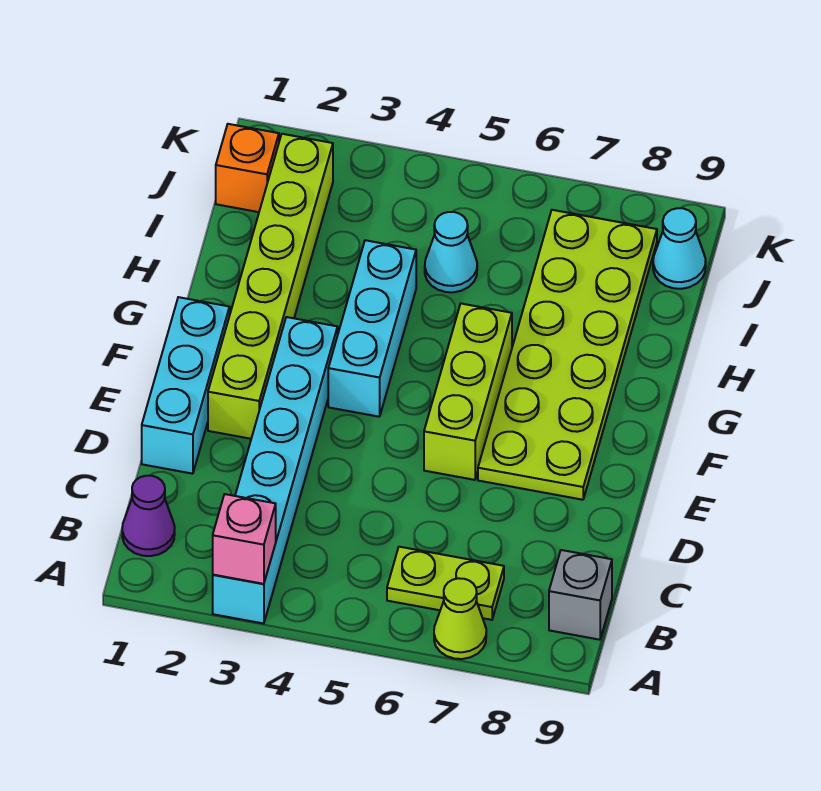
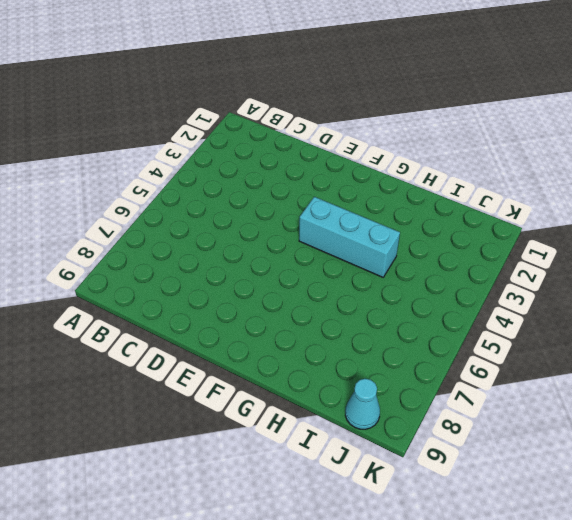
none -> cyan 1x6 brick [213,317,338,624]
none -> lime 1x1 cone [434,578,486,659]
none -> purple 1x1 cone [122,476,175,556]

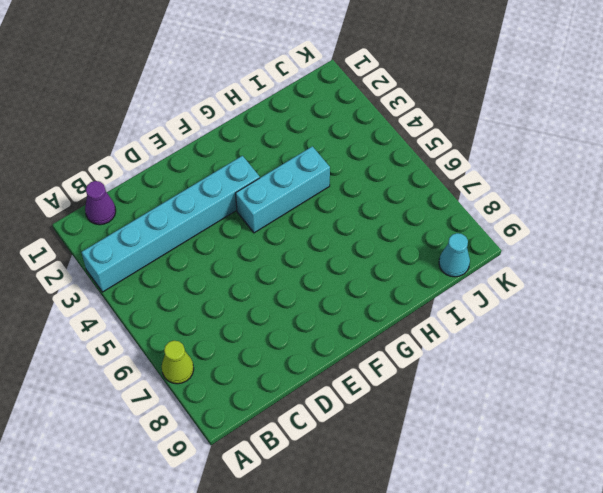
none -> lime 1x2 plate [387,547,504,620]
none -> grey 1x1 brick [549,550,612,640]
none -> cyan 1x3 brick [142,297,230,474]

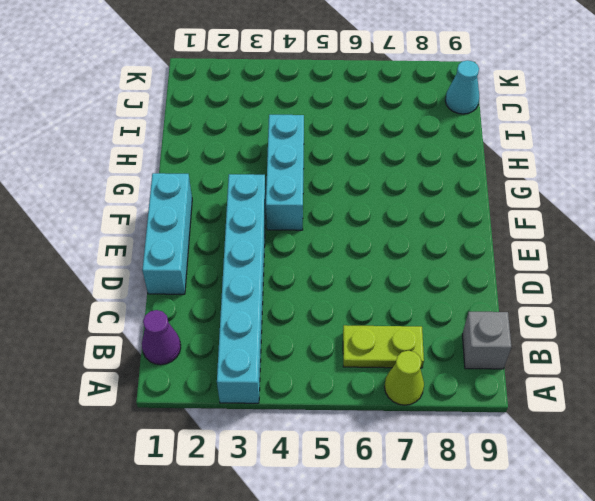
none -> lime 1x6 brick [208,134,333,439]
none -> lime 1x3 brick [424,304,512,480]
none -> lime 2x6 plate [478,210,657,500]

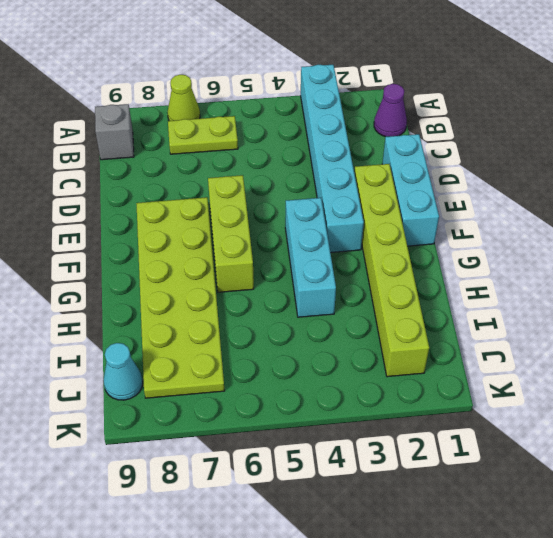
none -> cyan 1x1 cone [425,212,477,292]
none -> orange 1x1 brick [216,124,279,212]
none -> pink 1x1 brick [213,494,276,584]

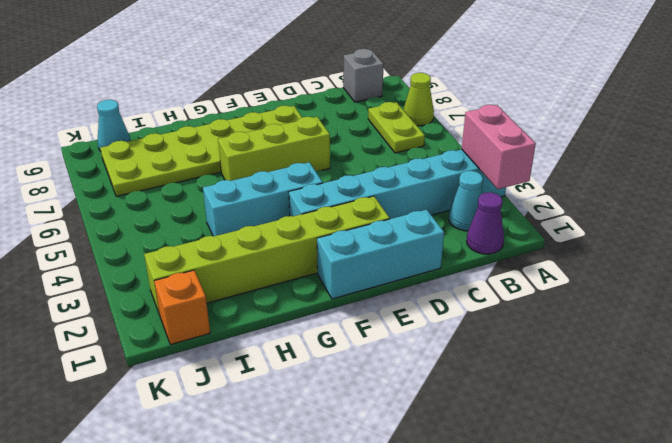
pink 1x2 brick [462,105,536,189] -> pink 1x1 brick [213,494,276,584]
cyan 1x1 cone [449,171,483,231] -> cyan 1x1 cone moved to [425,212,477,292]

